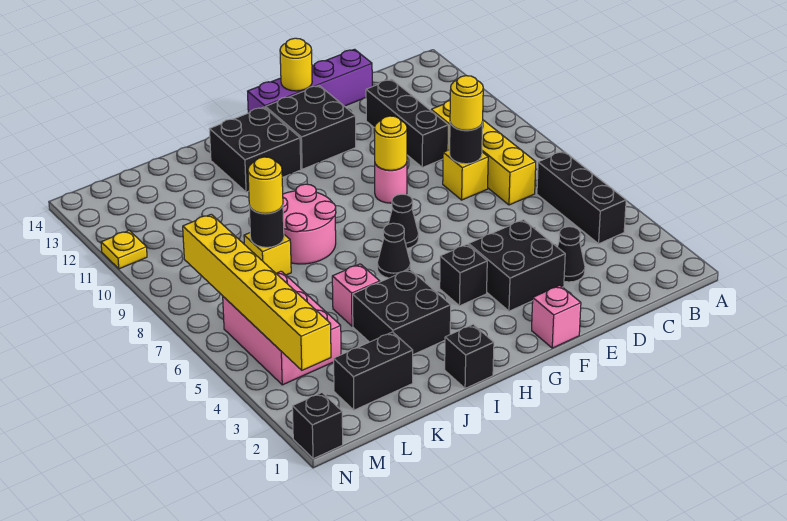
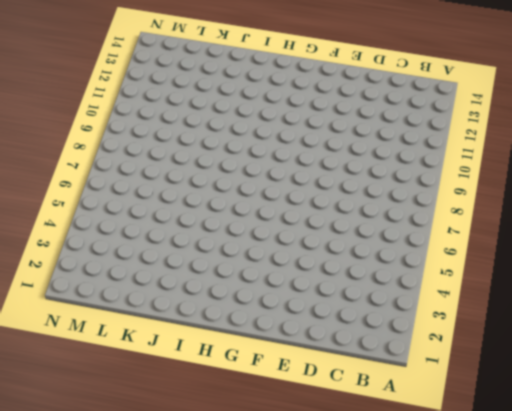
none -> black 1x3 brick [537,151,626,244]
none -> yellow 1x4 brick [431,101,536,205]
none -> black 1x1 cone [558,227,585,282]
none -> yellow 1x1 brick [443,150,488,200]

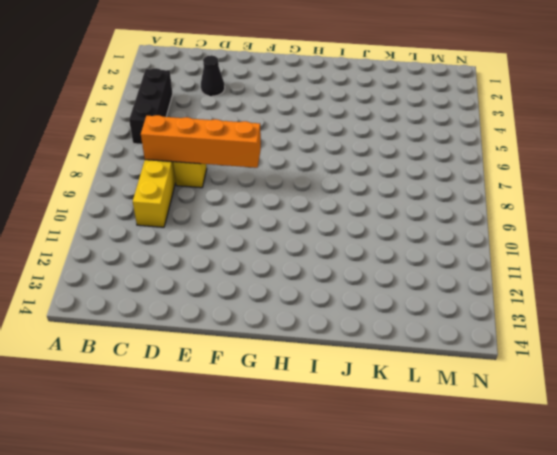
orange 1x4 brick [141,115,261,168] -> black 1x1 round brick [450,122,483,164]
none -> black 1x3 brick [366,79,448,167]
none -> purple 1x4 brick [248,49,372,113]
none -> black 2x2 brick [469,220,565,311]
none -> pink 1x1 brick [532,285,581,348]

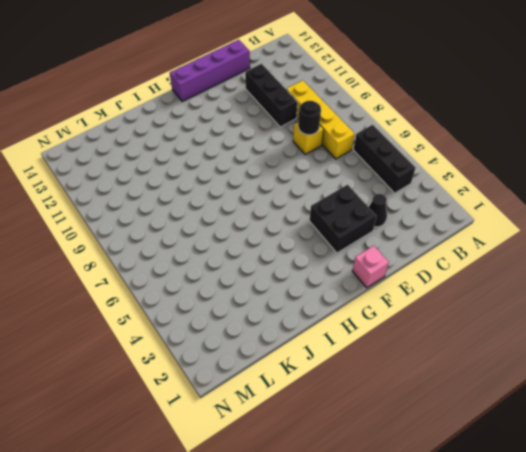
none -> pink 1x1 round brick [375,163,407,203]
none -> black 2x2 brick [266,86,356,169]
none -> black 1x1 brick [440,244,487,306]
none -> black 1x1 cone [388,194,419,248]

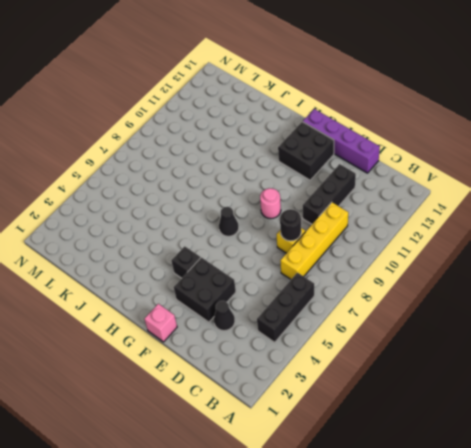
none -> black 1x1 cone [377,223,410,278]
none -> black 2x2 brick [209,107,301,192]
none -> black 1x1 brick [445,324,494,388]
none -> black 2x2 brick [353,269,451,354]

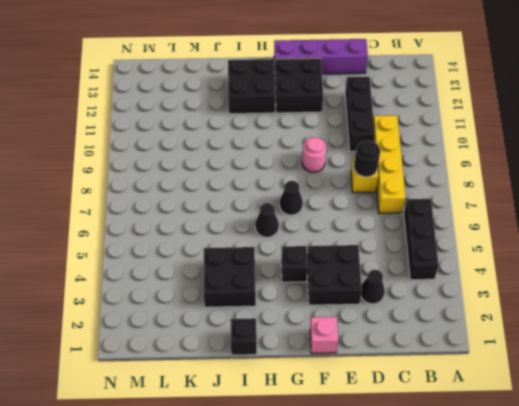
none -> pink 2x2 round brick [283,184,336,264]
none -> pink 1x1 brick [332,264,380,326]
none -> black 1x2 brick [334,332,413,410]
none -> yellow 1x1 brick [244,233,291,275]

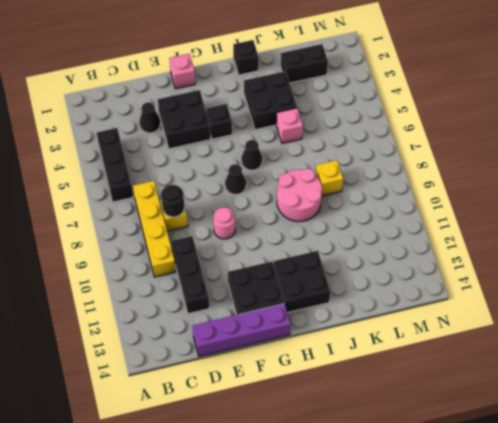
none -> pink 2x3 brick [223,271,341,385]
none -> black 1x1 brick [292,393,343,459]
none -> yellow 1x1 plate [101,230,147,269]
none -> yellow 1x1 round brick [374,116,407,170]

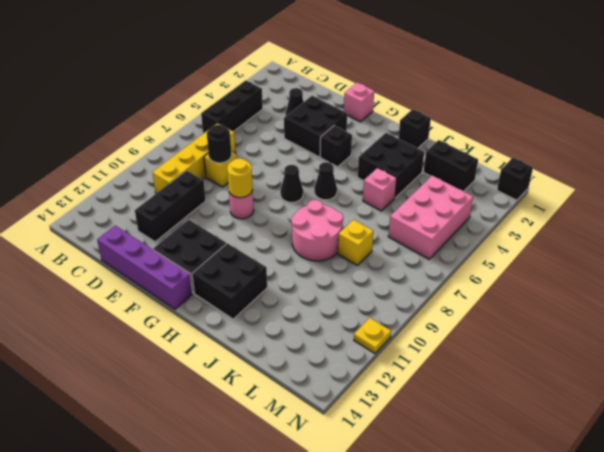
none -> yellow 1x1 round brick [280,38,312,91]
none -> black 1x1 round brick [249,205,284,247]
none -> yellow 1x6 brick [183,214,331,370]
none -> yellow 1x1 round brick [450,76,483,130]

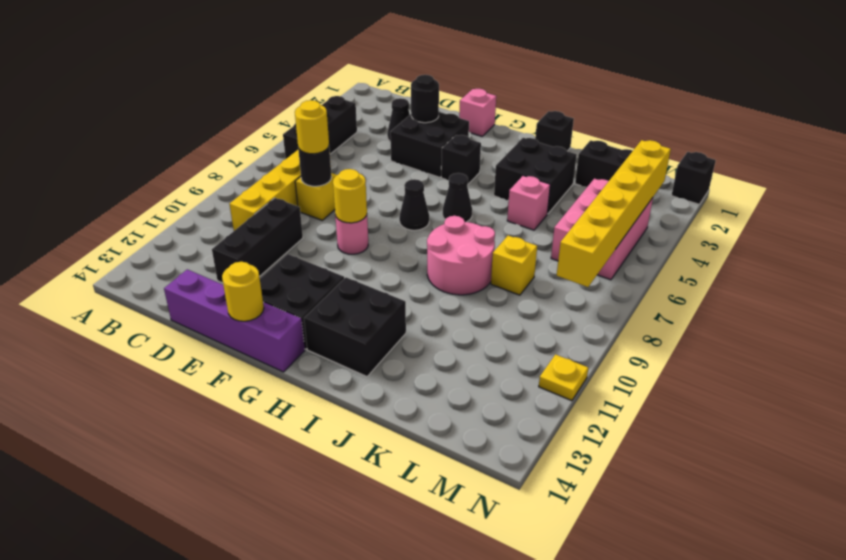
black 1x1 round brick [411,75,439,123] -> black 1x1 round brick moved to [249,205,284,247]
none -> yellow 1x1 round brick [248,157,283,214]

